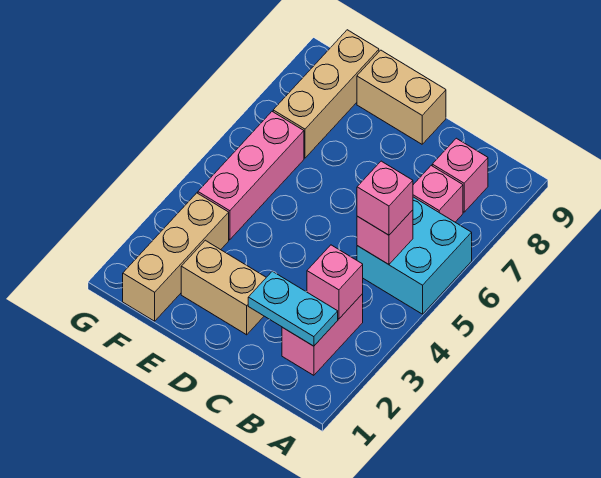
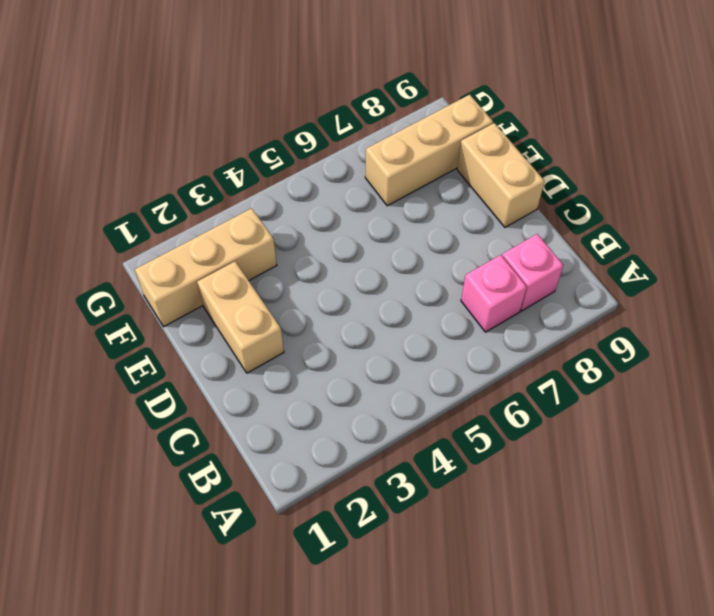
none -> cyan 2x2 brick [357,197,472,314]
none -> pink 1x2 brick [282,294,363,375]
none -> pink 1x3 brick [198,112,304,240]

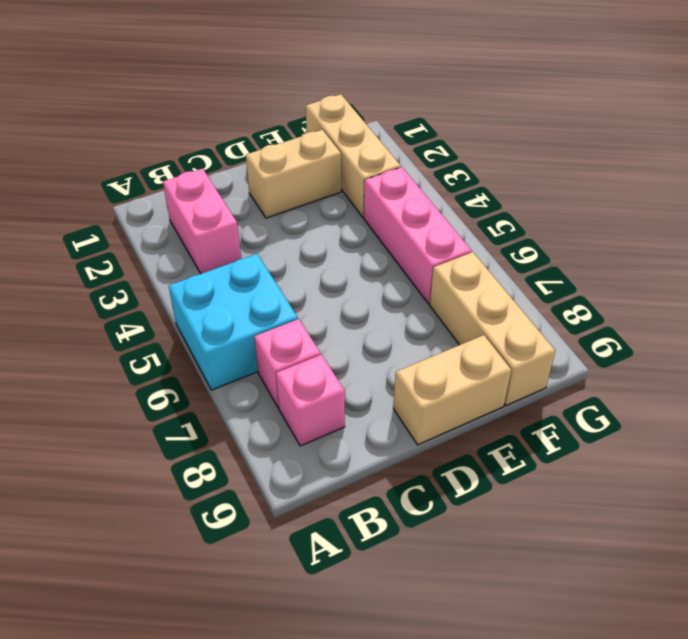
none -> cyan 1x2 plate [248,271,338,346]
none -> pink 1x1 brick [307,245,363,319]
none -> pink 1x1 brick [357,210,413,264]

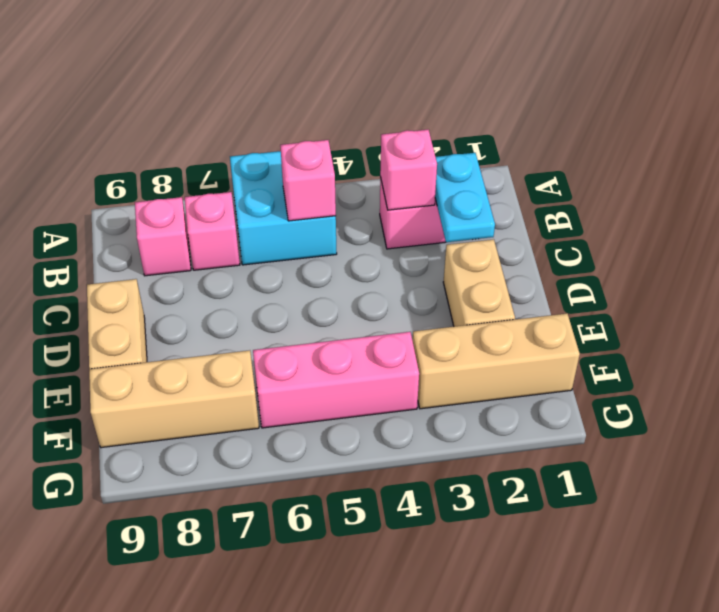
none -> pink 1x1 brick [357,161,413,235]

